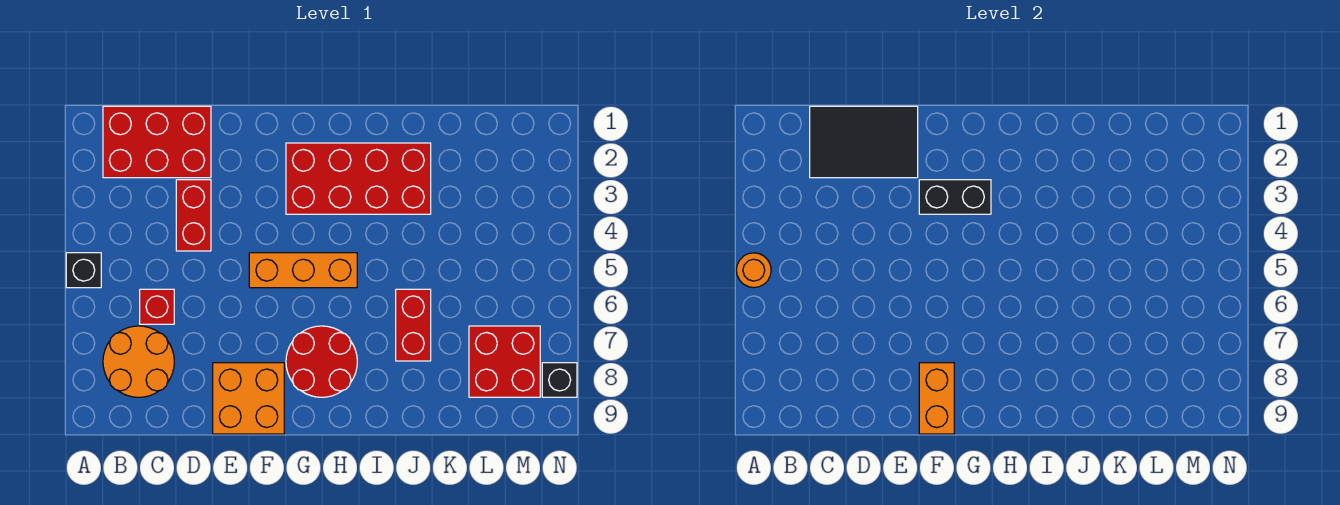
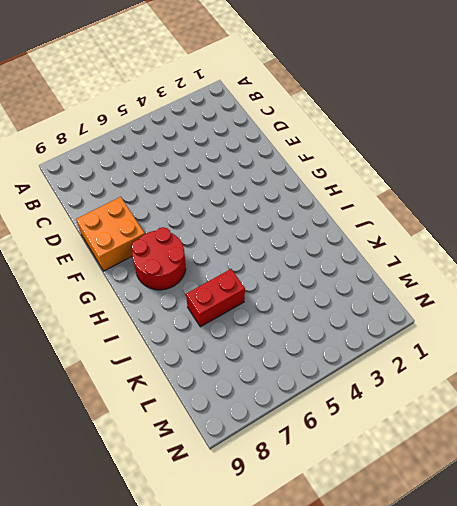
none -> black 1x1 brick [66,253,101,288]
none -> red 2x3 brick [103,106,211,178]
none -> orange 2x2 round brick [103,326,174,397]

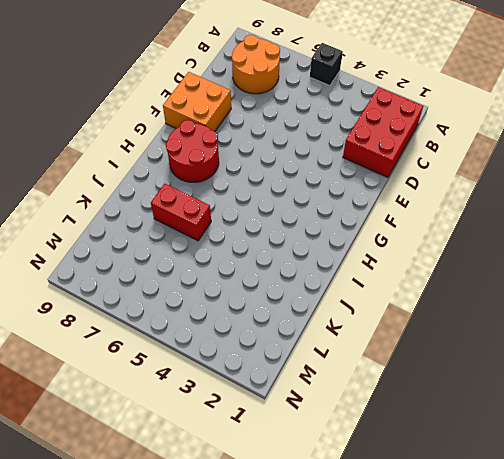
none -> red 1x1 brick [140,289,174,324]
none -> red 1x2 brick [176,180,211,251]
none -> orange 1x3 brick [249,253,357,288]

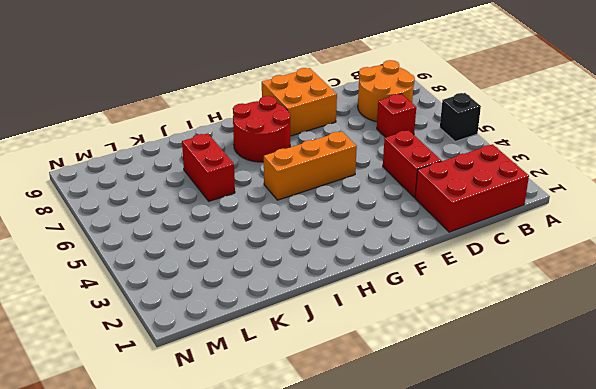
none -> red 2x4 brick [286,143,431,214]
none -> red 2x2 brick [469,326,540,397]
none -> black 1x1 brick [542,363,577,397]

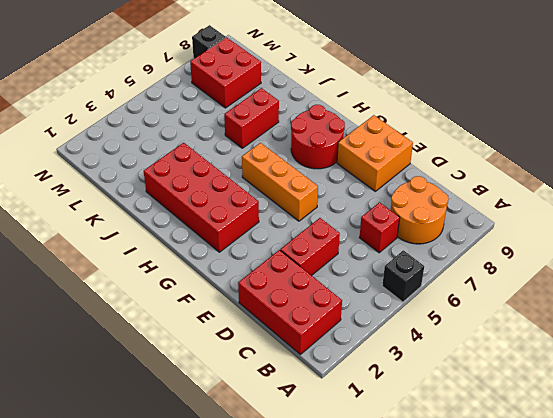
none -> orange 1x1 round brick [736,253,771,288]
none -> black 2x3 tile [810,106,918,178]
none -> black 1x2 brick [919,180,991,214]

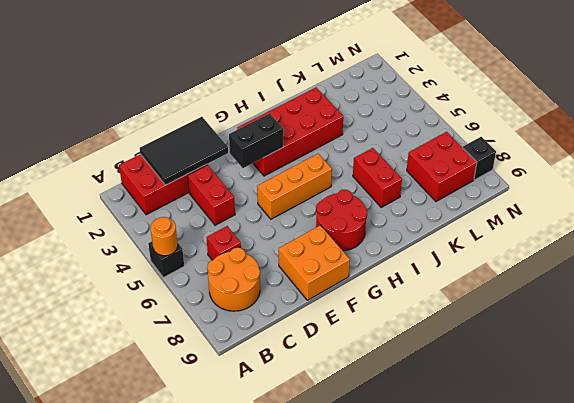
none -> orange 1x2 brick [919,363,954,434]

